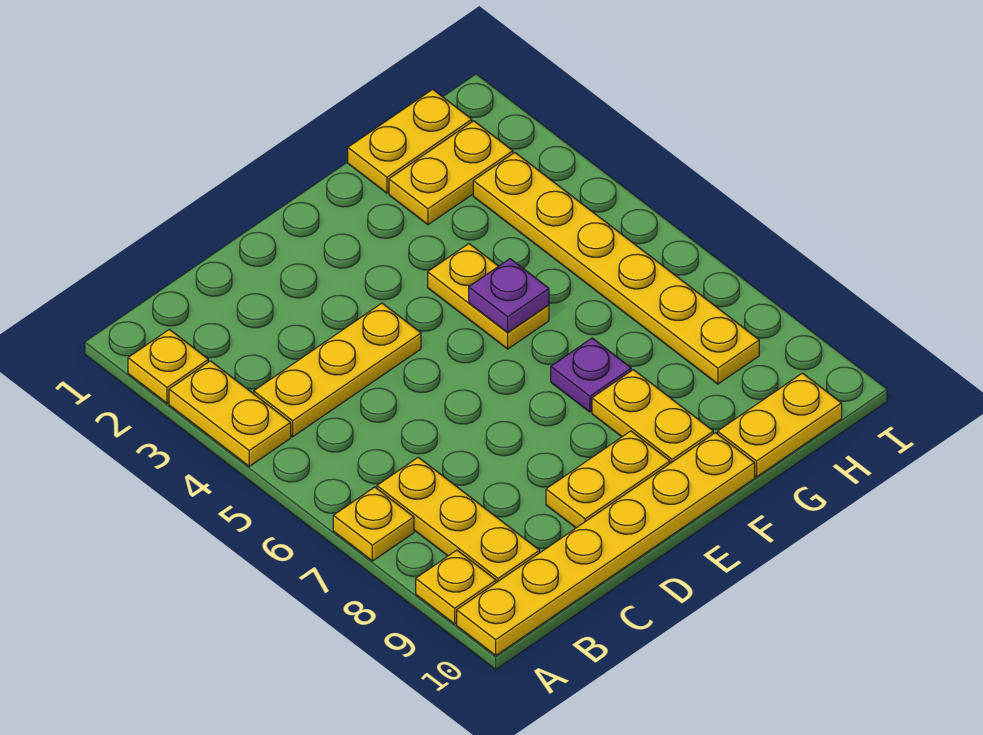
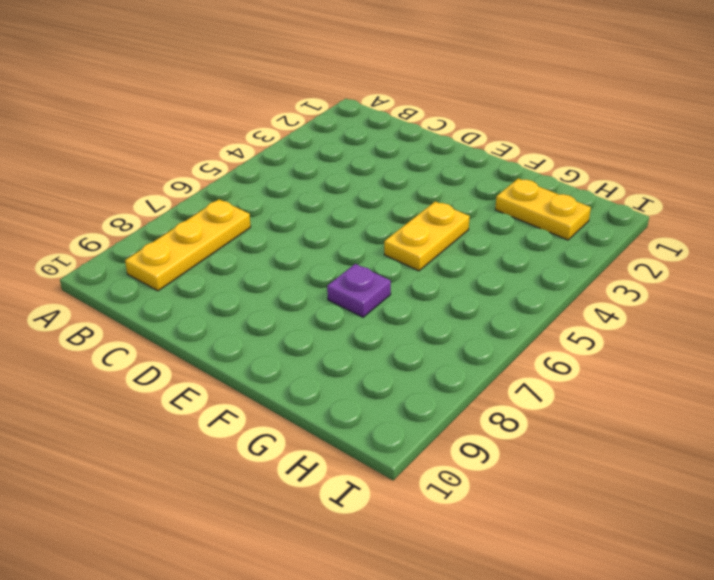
none -> yellow 1x1 plate [128,329,208,403]
none -> yellow 1x2 plate [169,361,291,466]
none -> yellow 1x1 plate [333,487,414,561]

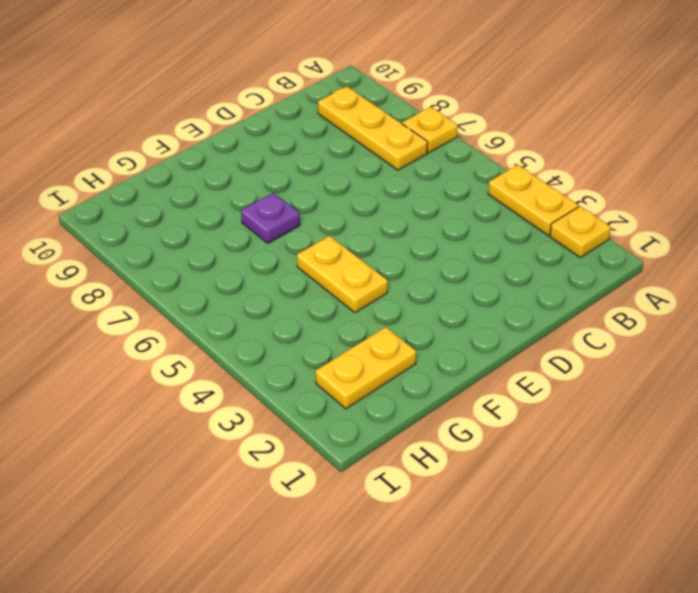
none -> yellow 1x1 plate [416,550,496,624]
none -> yellow 1x6 plate [457,433,755,655]
none -> yellow 1x3 plate [254,303,421,437]

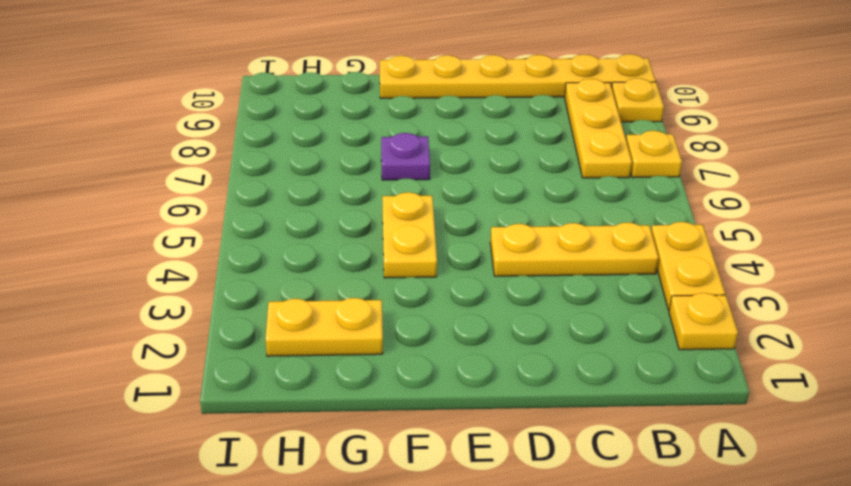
none -> yellow 1x2 plate [546,431,670,528]
none -> yellow 1x2 plate [592,370,713,463]
none -> yellow 1x2 plate [348,89,472,193]

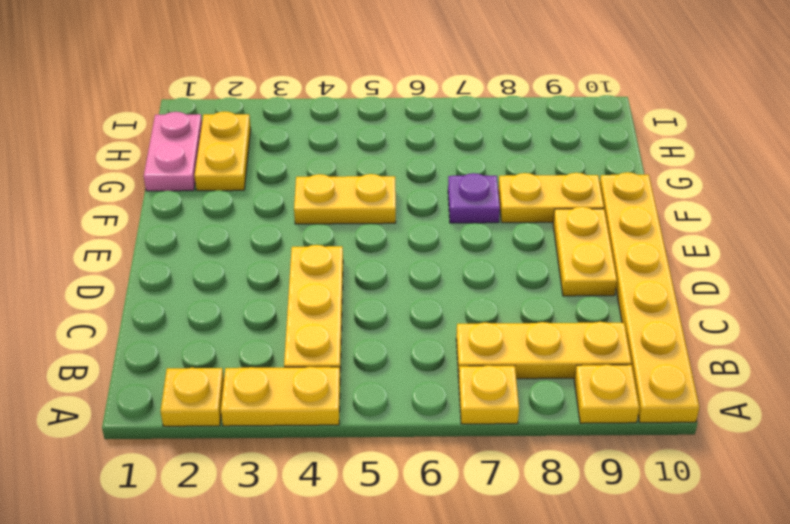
pink 1x2 plate [144,112,202,191] -> yellow 1x2 plate [348,89,472,193]
none -> yellow 1x2 plate [718,373,842,477]
none -> yellow 1x6 plate [473,153,759,384]
none -> purple 1x1 plate [469,259,549,332]

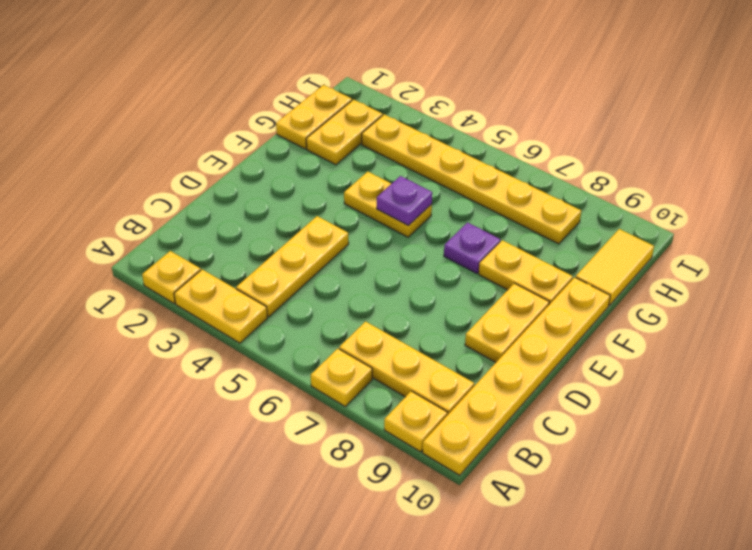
yellow 1x2 tile [576,229,654,306] -> yellow 1x2 plate [718,373,842,477]

